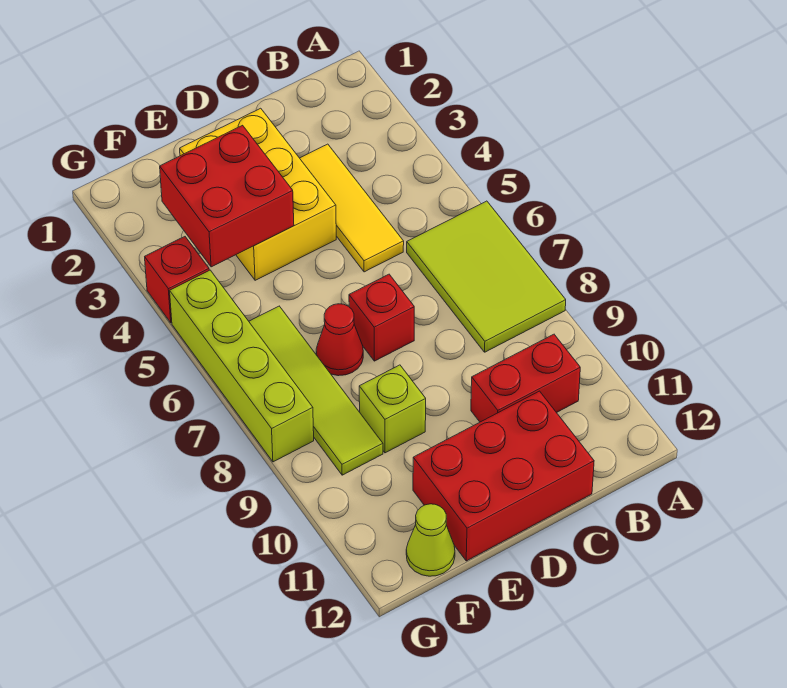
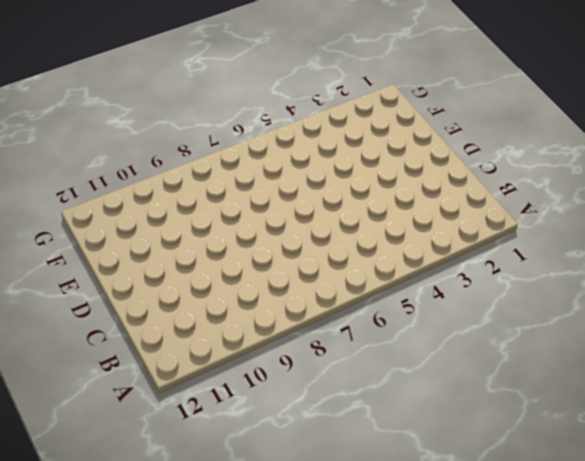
none -> lime 2x3 tile [407,201,566,352]
none -> red 1x2 brick [471,334,580,422]
none -> yellow 1x3 tile [300,144,404,272]

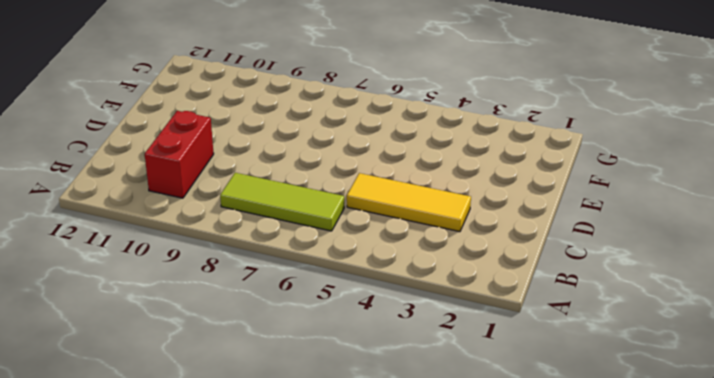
lime 1x3 tile [220,173,344,231] -> lime 2x3 tile [407,201,566,352]
none -> red 2x3 brick [413,391,594,561]
none -> yellow 2x3 brick [180,108,336,280]
none -> red 1x1 brick [349,274,414,361]

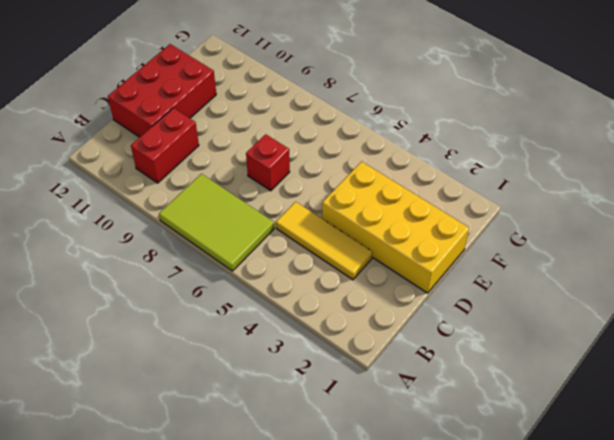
yellow 2x4 brick [322,162,469,293] -> yellow 2x3 brick [180,108,336,280]
none -> red 1x1 cone [316,304,363,376]
none -> lime 1x1 brick [359,365,426,453]
none -> lime 1x4 tile [249,306,383,475]

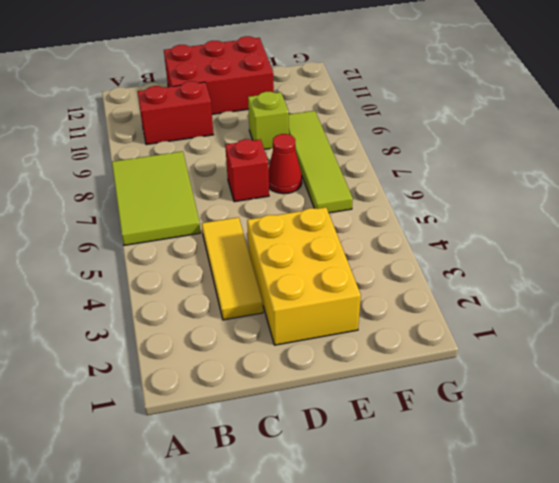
none -> lime 1x1 cone [406,504,455,576]
none -> red 1x1 brick [145,237,209,323]
none -> lime 1x4 brick [170,270,314,462]

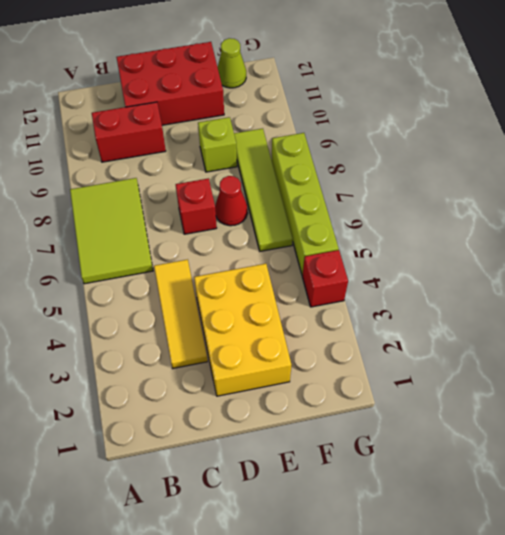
none -> red 2x2 brick [160,125,294,267]

